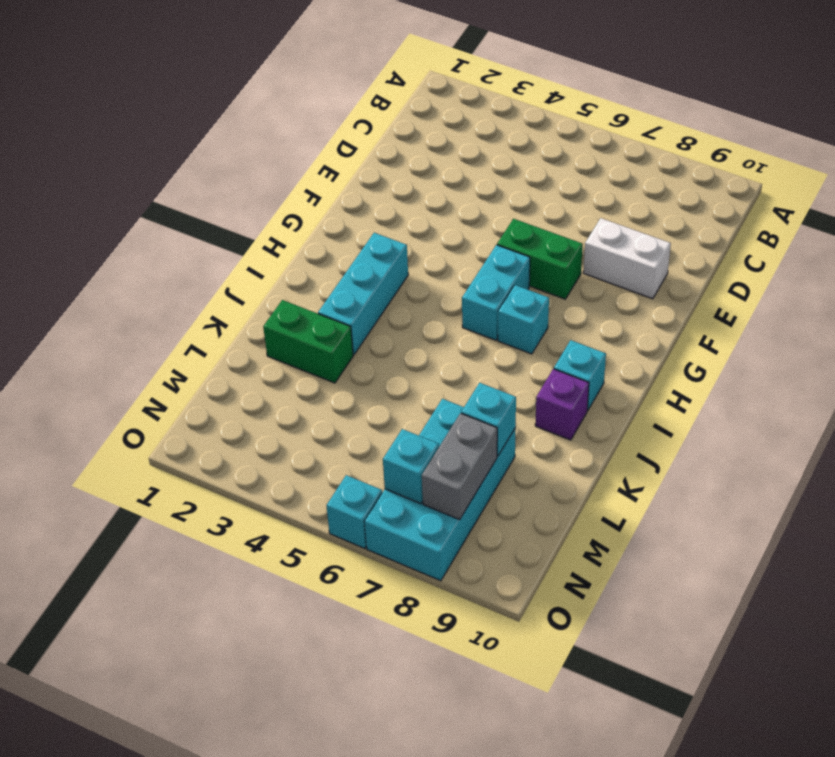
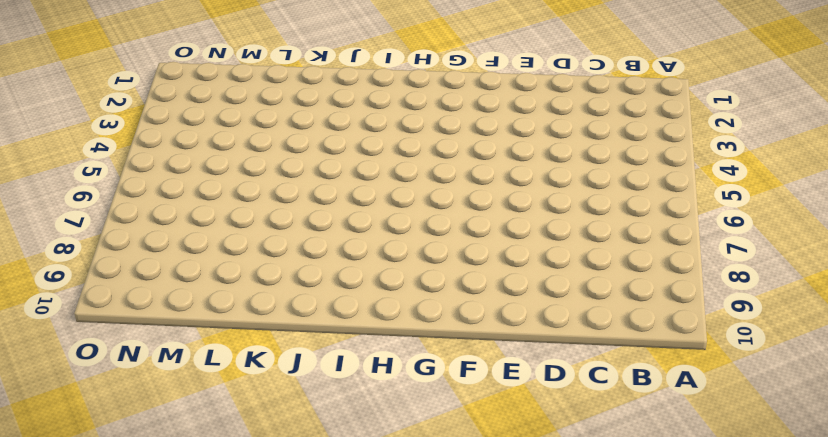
none -> white 1x2 brick [583,218,671,299]
none -> green 1x2 brick [497,219,583,299]
none -> cyan 1x2 brick [462,245,530,340]

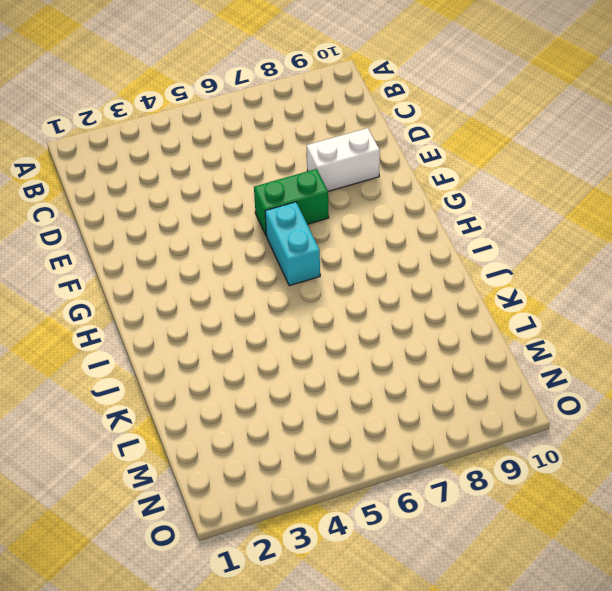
none -> cyan 1x3 brick [318,233,408,355]
none -> cyan 1x1 brick [498,285,549,354]
none -> cyan 1x1 brick [554,340,606,411]

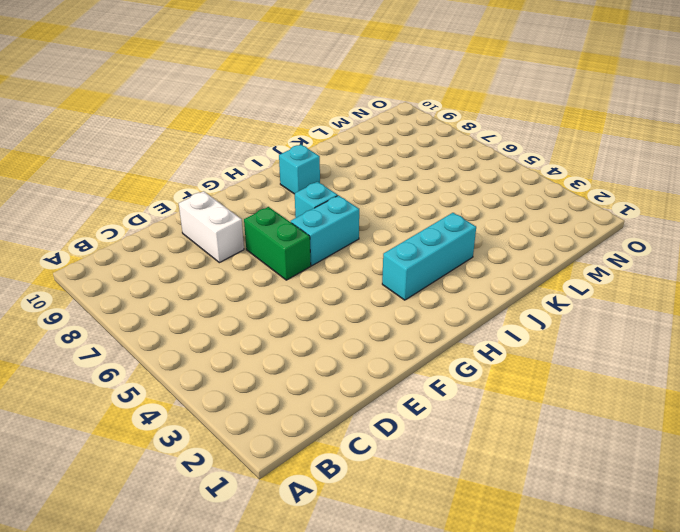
none -> purple 1x1 brick [535,369,589,440]
none -> green 1x2 brick [263,300,353,383]
none -> cyan 2x4 brick [364,399,516,581]

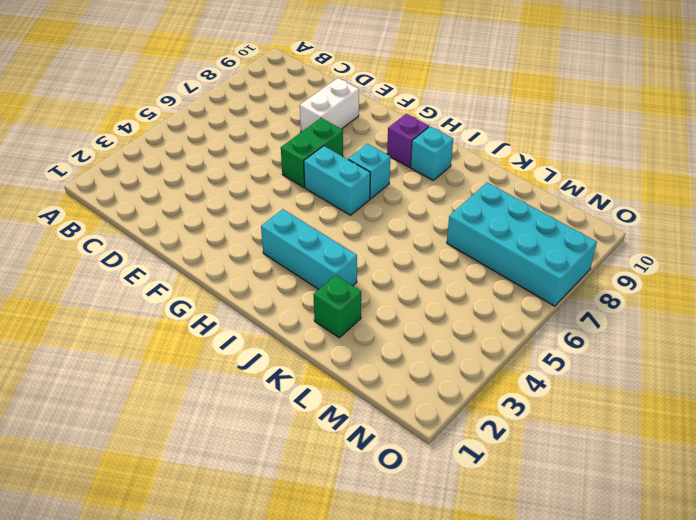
purple 1x1 brick [387,114,429,167] -> purple 1x1 brick moved to [535,369,589,440]
green 1x1 brick [314,275,361,338] -> green 1x2 brick [263,300,353,383]
none -> cyan 1x1 brick [326,475,382,549]
none -> cyan 1x1 brick [461,383,516,456]
none -> grey 1x2 brick [422,413,497,520]

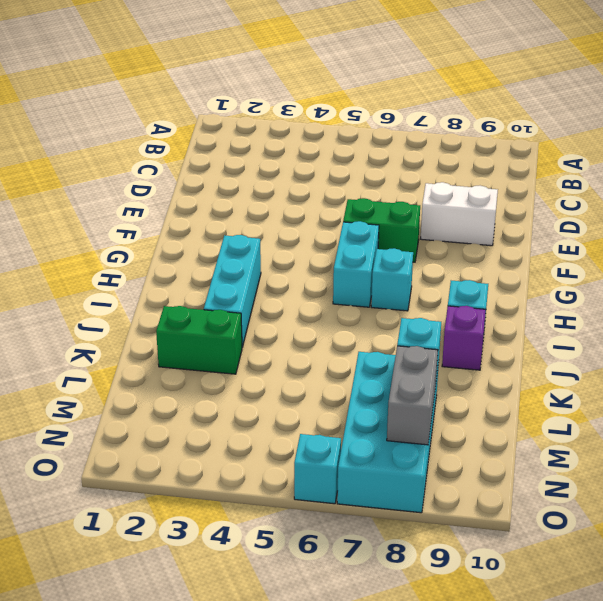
none -> cyan 1x1 brick [383,429,439,504]

